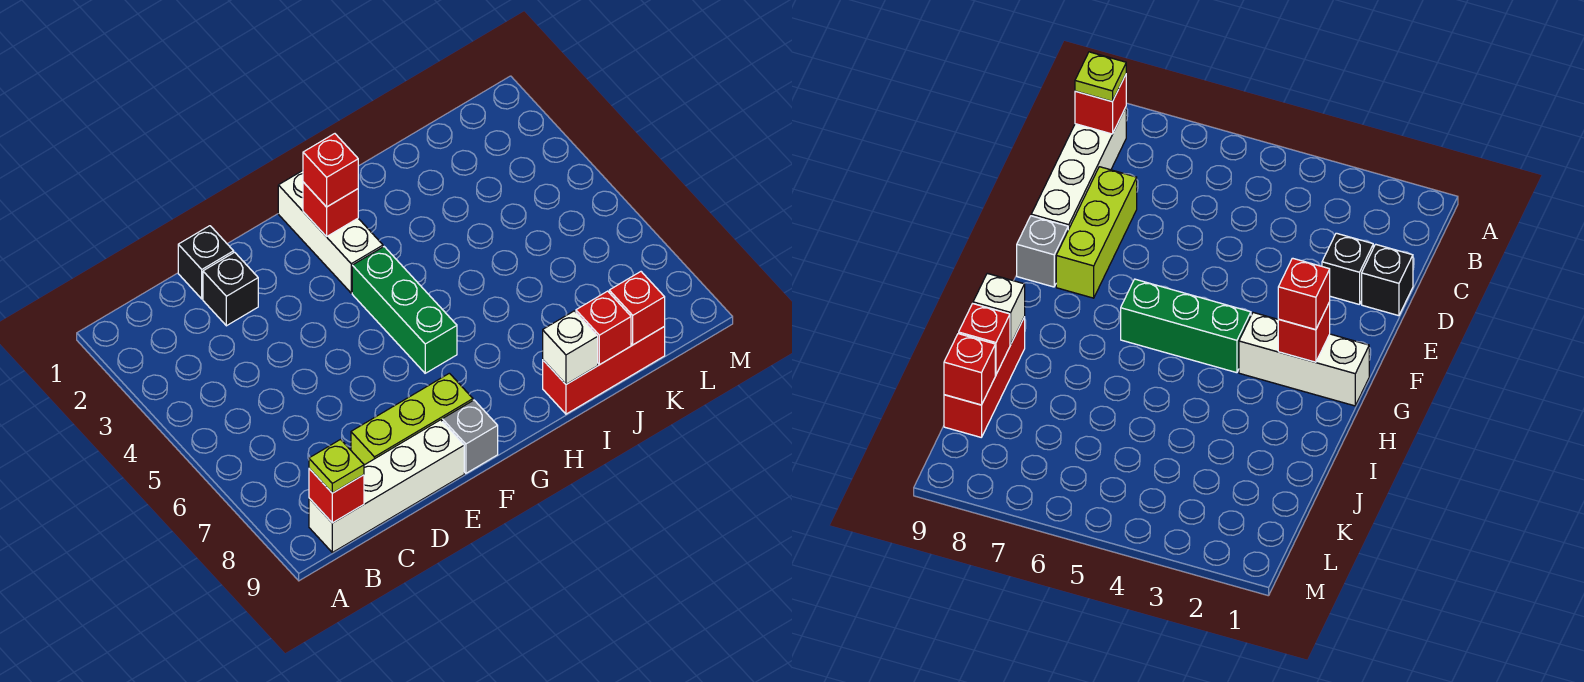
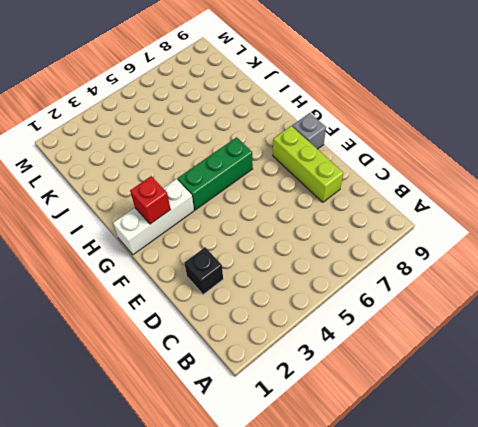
none -> white 1x4 brick [309,420,464,552]
none -> black 1x1 brick [178,226,234,299]
none -> red 1x3 brick [543,327,665,414]

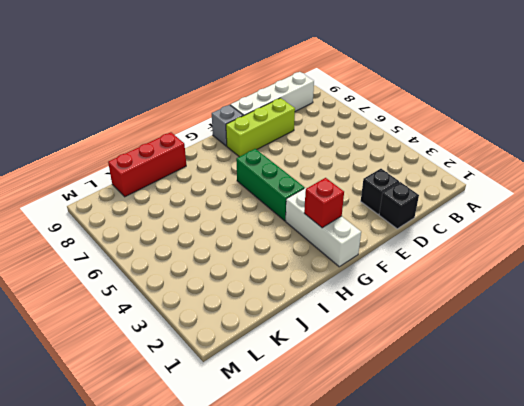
none -> red 1x1 brick [309,468,364,523]
none -> white 1x1 brick [543,311,598,384]
none -> red 1x1 brick [576,291,631,365]

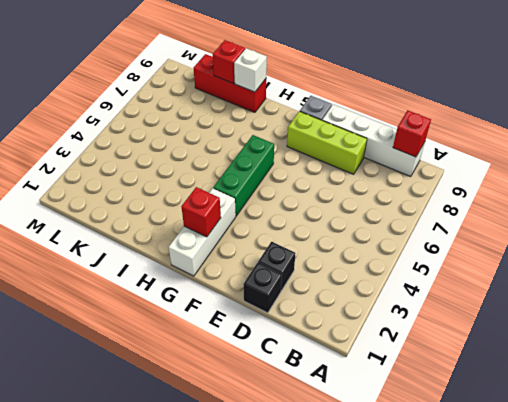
none -> red 1x1 brick [609,272,665,345]
none -> lime 1x1 plate [309,440,364,493]
none -> red 1x1 brick [303,134,358,207]

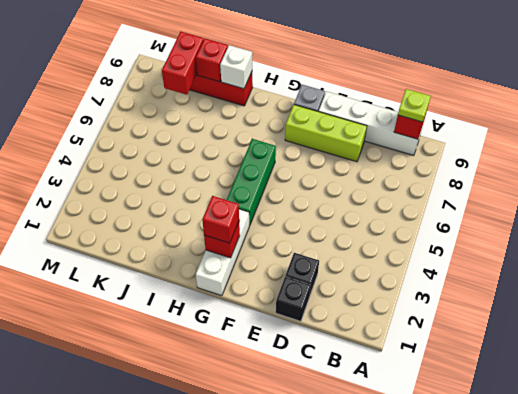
red 1x2 brick [162,32,204,95] -> red 1x1 brick [609,272,665,345]

